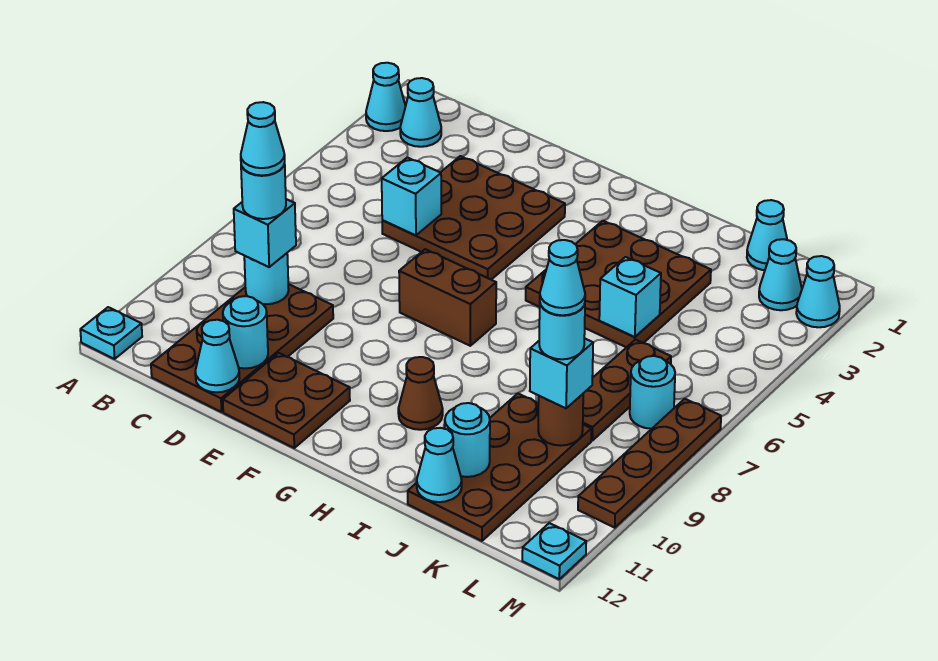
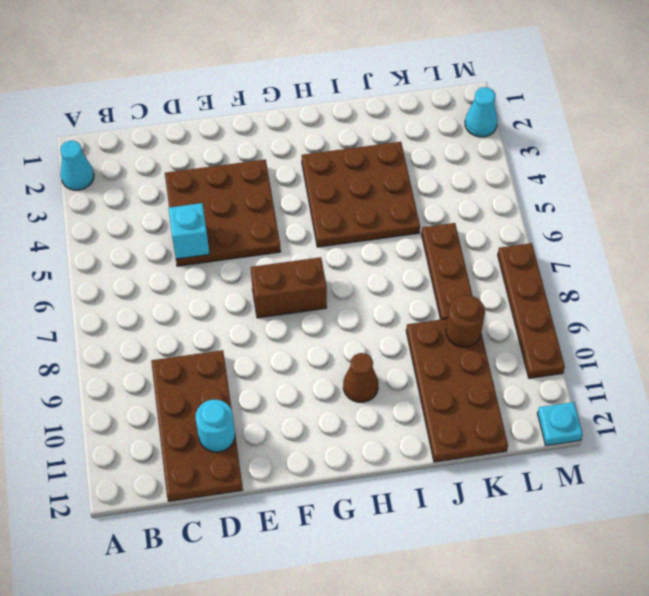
none -> cyan 1x1 plate [80,307,142,359]
none -> cyan 1x1 cone [400,78,441,147]
none -> brown 2x2 plate [223,353,350,448]
none -> cyan 1x1 cone [747,200,787,270]

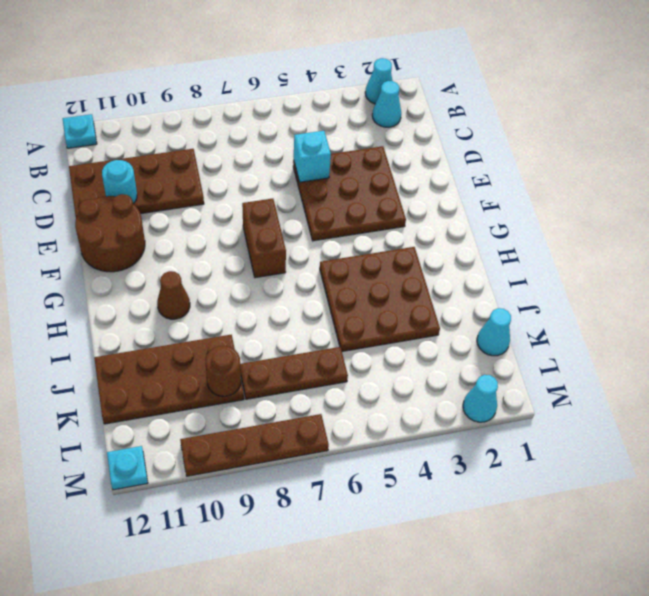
brown 2x2 round brick [75,194,145,272] -> brown 2x2 plate [223,353,350,448]
none -> cyan 1x1 cone [759,239,802,310]
none -> cyan 1x1 round brick [630,356,675,429]
none -> cyan 1x1 round brick [244,253,289,304]
none -> cyan 1x1 cone [195,320,239,392]

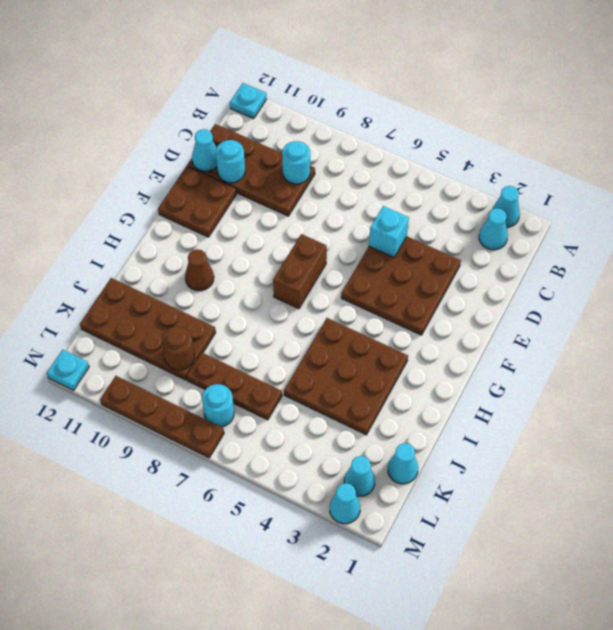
none -> cyan 1x1 brick [599,257,661,337]
none -> cyan 1x1 round brick [445,403,490,477]
none -> cyan 1x1 cone [417,428,462,502]
none -> cyan 1x1 brick [234,199,296,267]

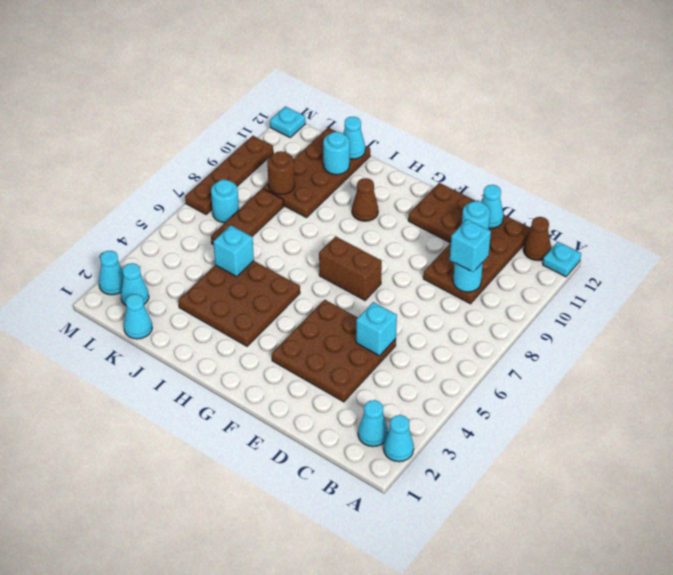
brown 1x1 cone [523,217,551,261] -> none
none -> cyan 1x1 brick [530,338,593,408]
none -> cyan 1x1 round brick [241,164,286,219]
none -> cyan 1x1 round brick [539,304,585,359]
none -> cyan 1x1 cone [241,102,285,175]

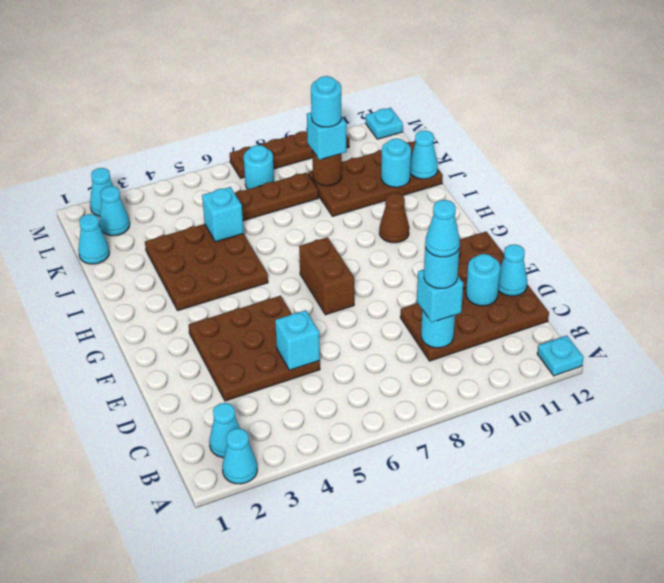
none -> cyan 1x1 cone [540,240,585,315]

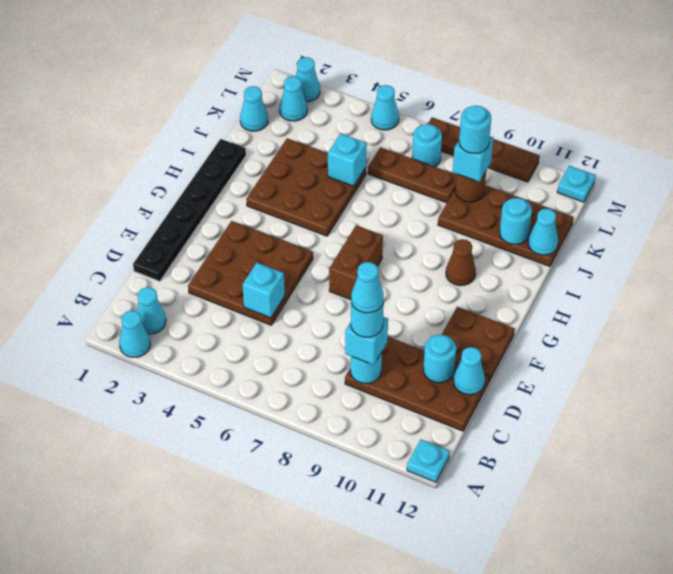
black 1x6 plate [133,139,246,281] -> none
cyan 1x1 cone [371,85,399,130] -> cyan 1x1 cone moved to [540,240,585,315]

